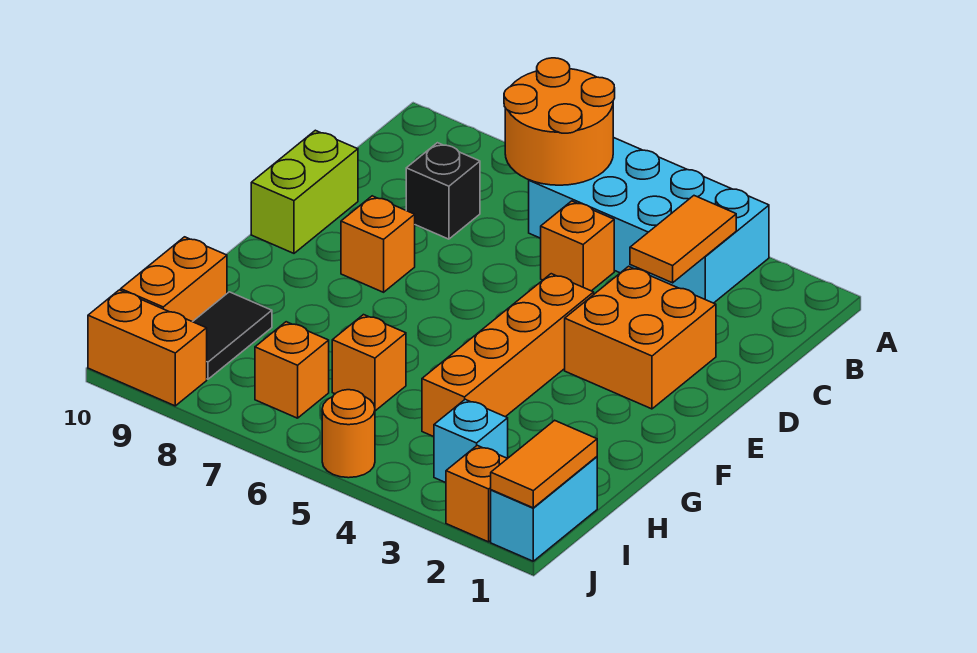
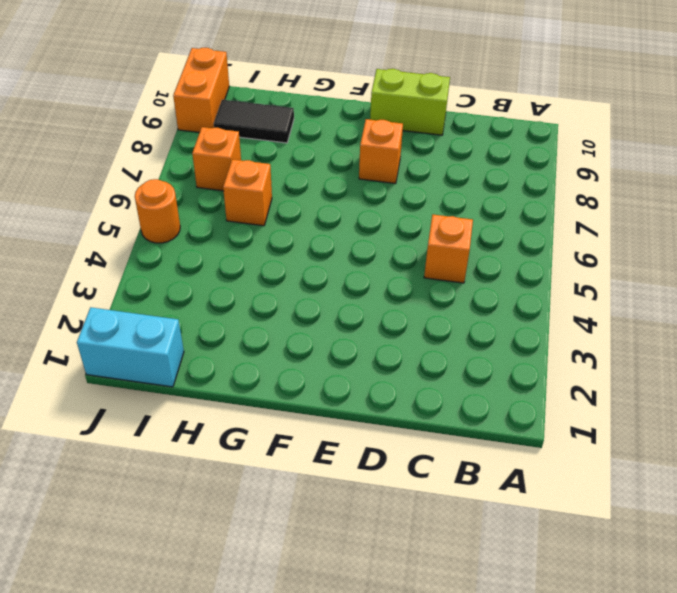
none -> cyan 2x4 brick [529,137,769,303]
none -> black 1x1 brick [406,143,480,239]
none -> orange 2x2 brick [565,266,716,409]

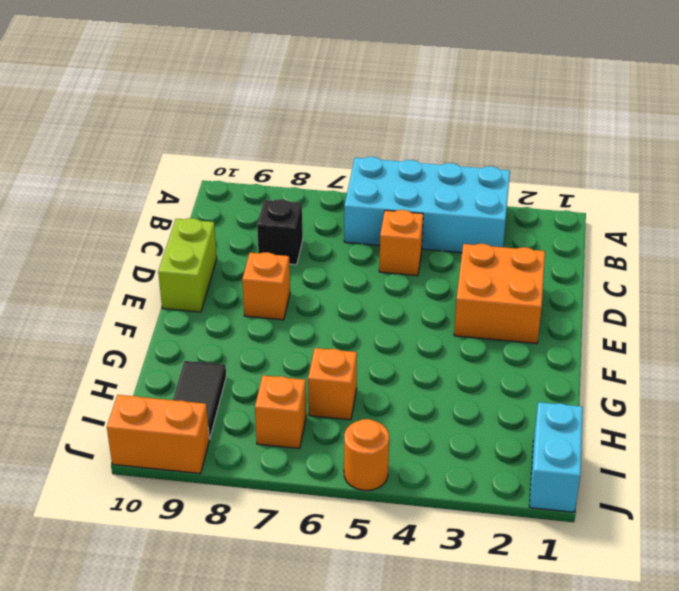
none -> orange 1x4 brick [422,274,594,437]
none -> orange 1x2 brick [121,237,227,322]
none -> cyan 1x1 brick [434,399,508,483]

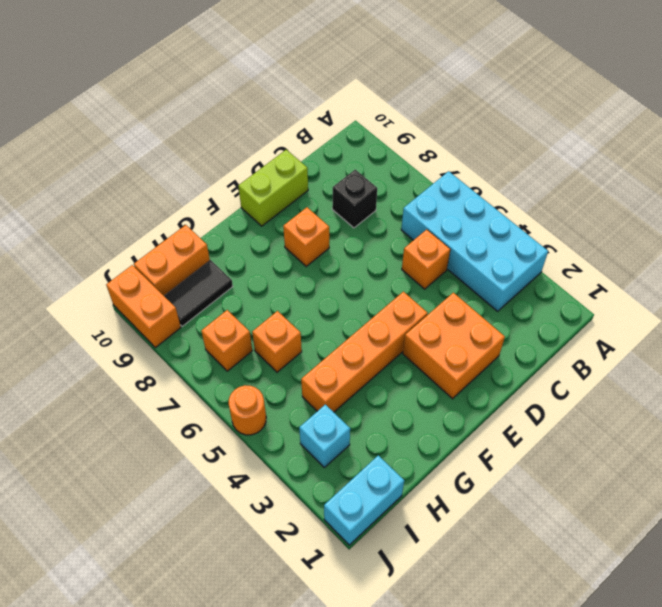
none -> orange 1x1 brick [446,445,507,542]
none -> orange 2x2 round brick [504,58,615,185]
none -> orange 1x2 tile [630,196,736,283]

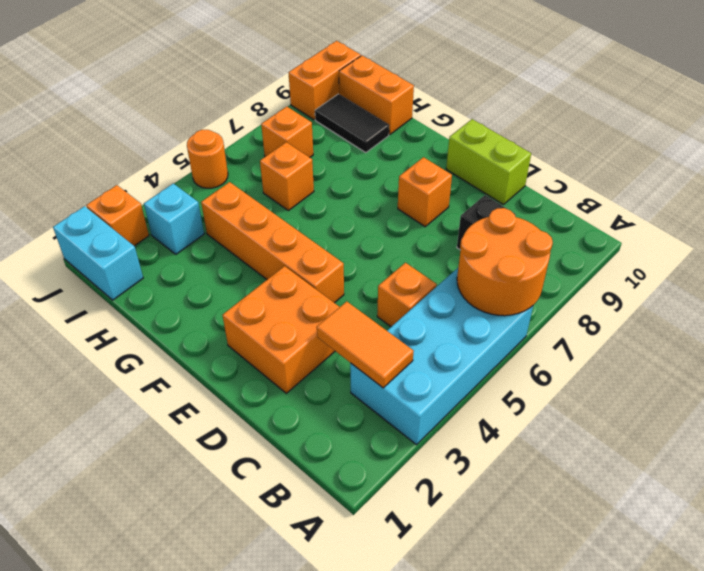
none -> orange 1x2 tile [491,420,597,508]

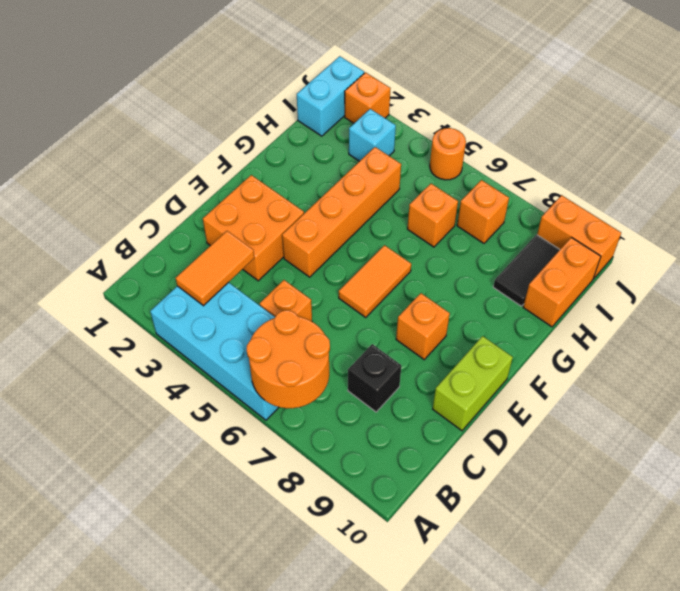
orange 1x2 tile [339,245,411,317] -> orange 1x2 tile moved to [491,420,597,508]

